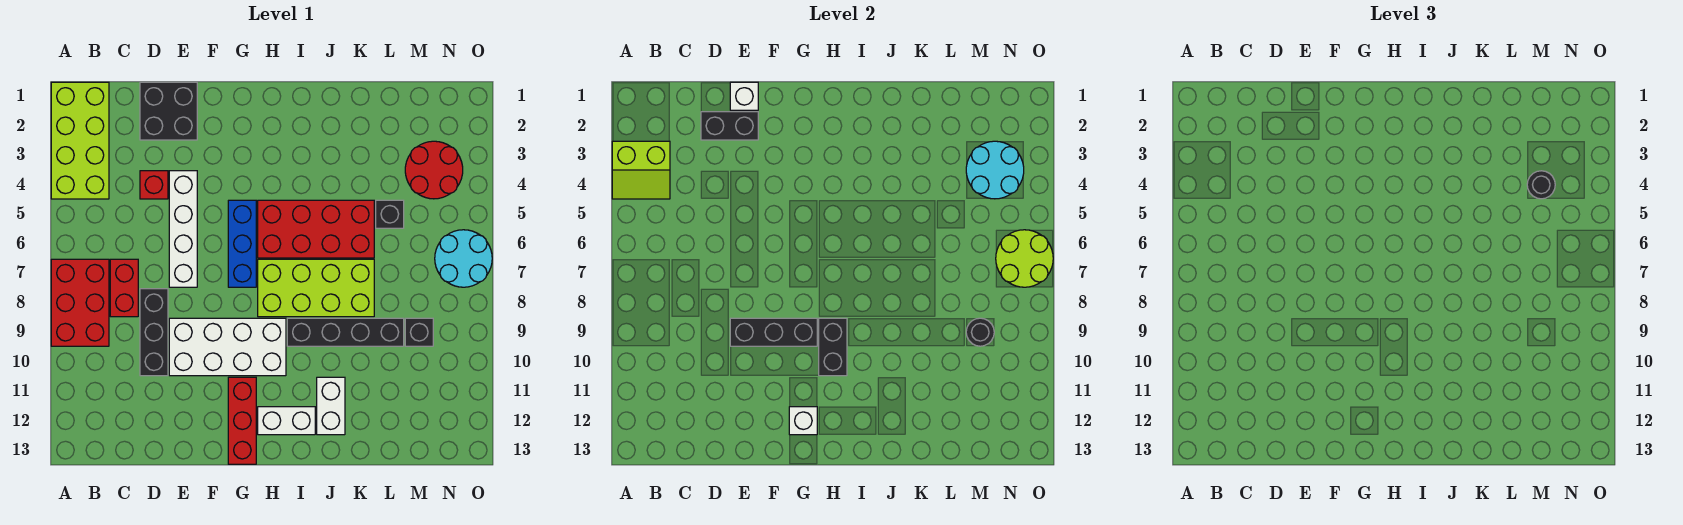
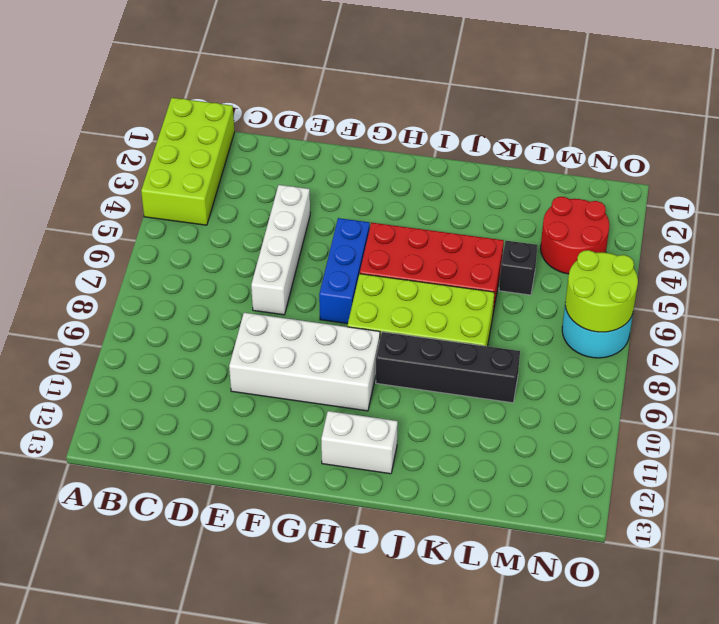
none -> red 2x3 brick [51,259,109,346]
none -> red 1x2 brick [110,259,138,317]
none -> black 2x2 brick [140,82,197,140]

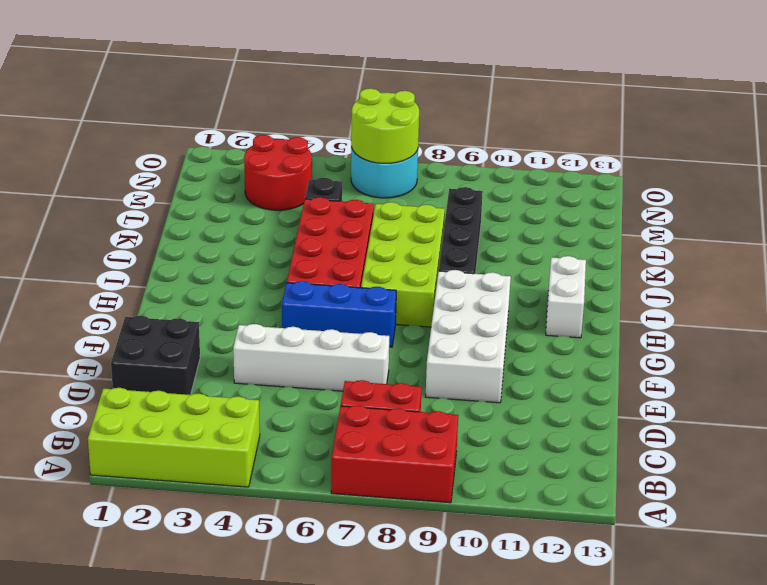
none -> red 1x1 brick [140,171,168,199]
none -> black 1x3 brick [140,289,168,376]
none -> red 1x3 brick [228,377,256,464]

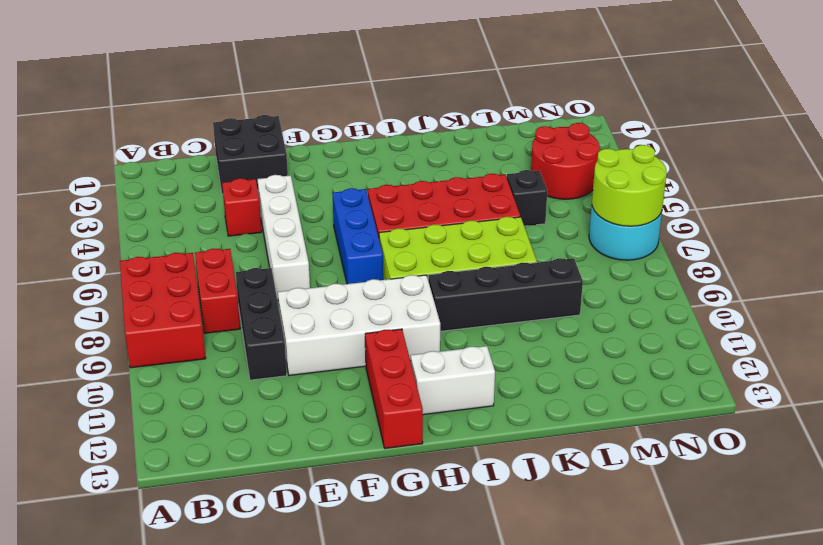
none -> lime 2x4 brick [51,82,109,199]
none -> white 1x2 brick [317,377,345,435]
none -> black 1x1 brick [405,318,433,346]

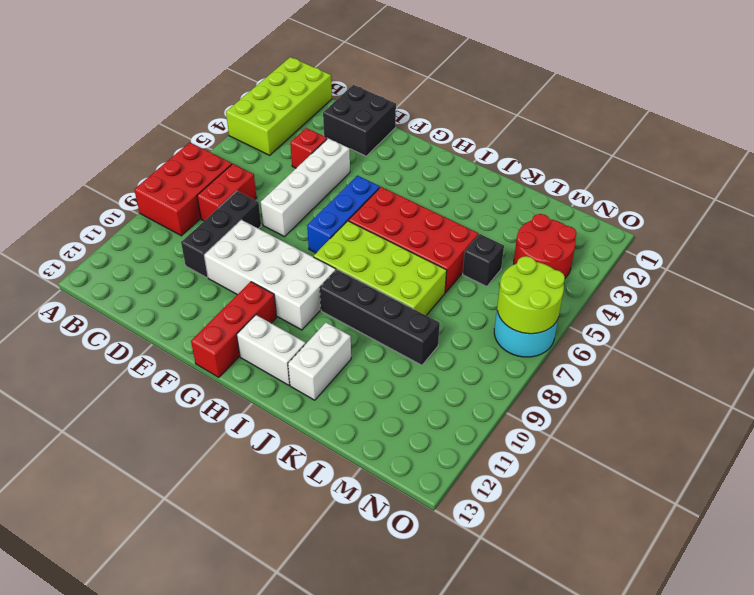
none -> black 1x1 brick [405,318,433,346]
none -> lime 2x2 slope [612,141,670,199]
none -> black 1x2 brick [701,112,758,140]

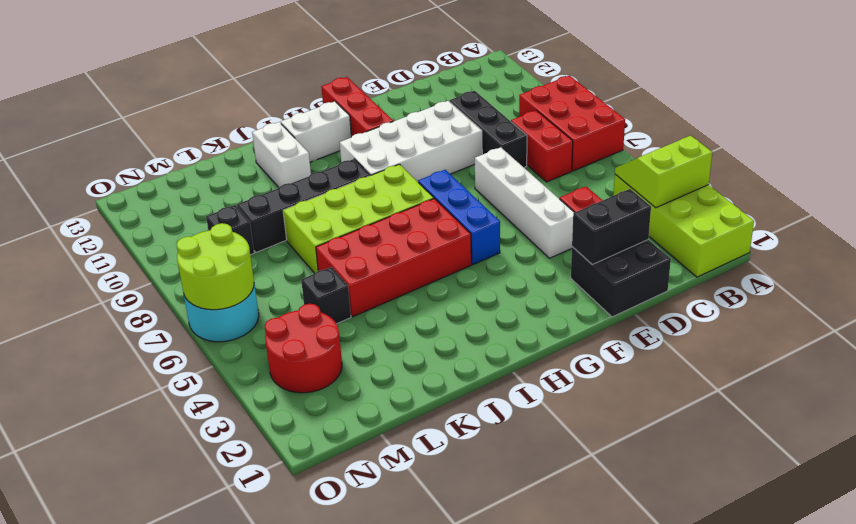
none -> white 1x1 brick [730,82,758,110]
none -> black 1x3 brick [730,318,817,346]
none -> white 1x1 brick [789,407,817,435]

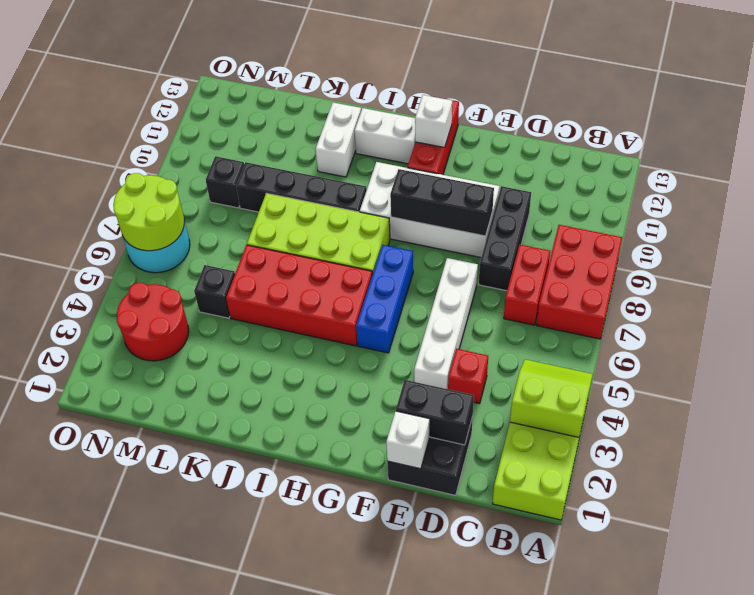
none -> black 1x2 brick [819,318,847,376]
none -> cyan 2x2 round brick [966,141,1024,199]
none -> black 1x1 round brick [966,318,994,346]

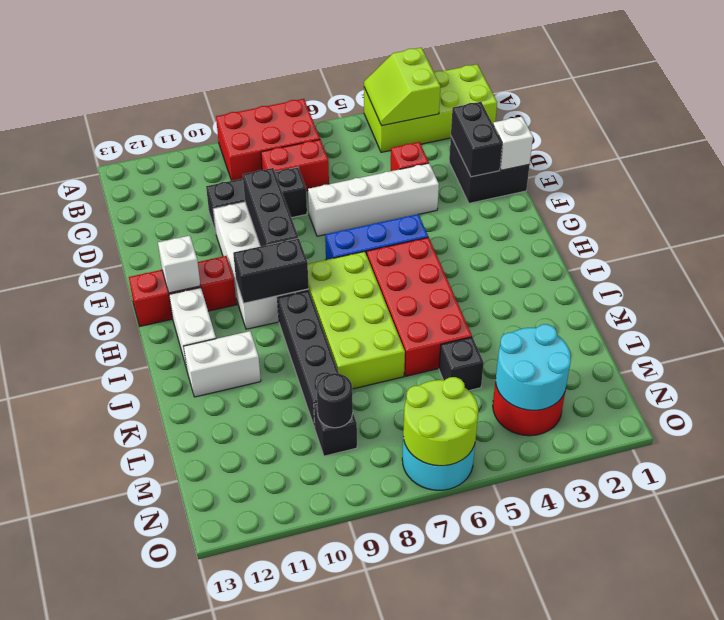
none -> black 1x1 round brick [1527,171,1555,199]

